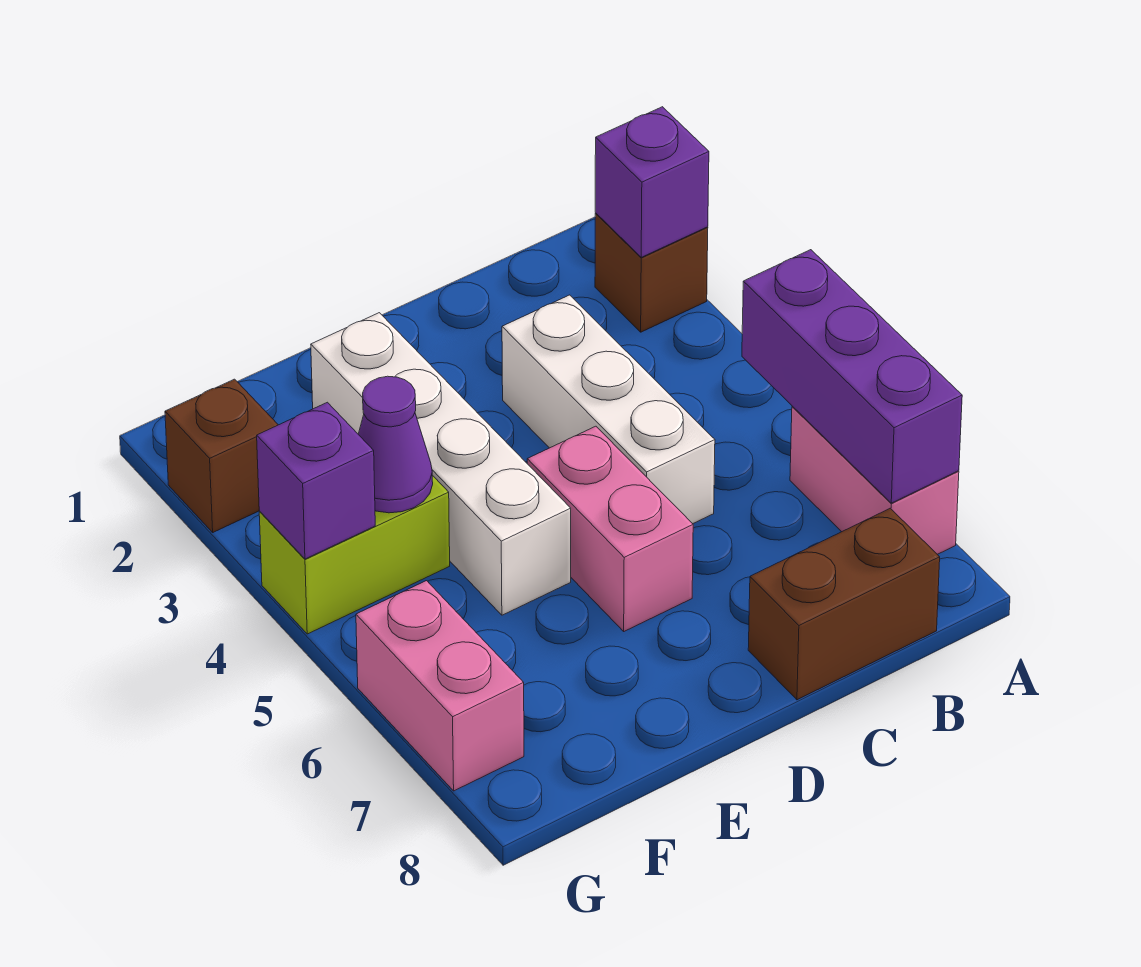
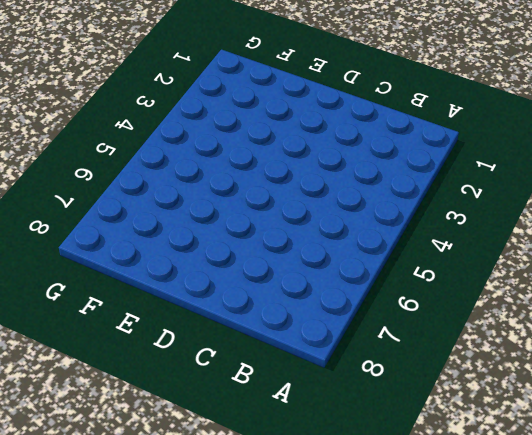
none -> brown 1x1 brick [595,213,708,332]
none -> pink 1x2 brick [790,406,959,554]
none -> brown 1x2 brick [748,508,940,700]

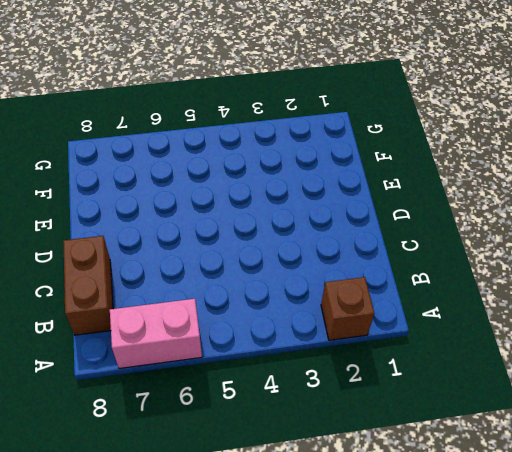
none -> white 1x3 brick [502,295,715,524]
none -> pink 1x2 brick [527,426,693,631]
none -> white 1x4 brick [311,313,571,615]

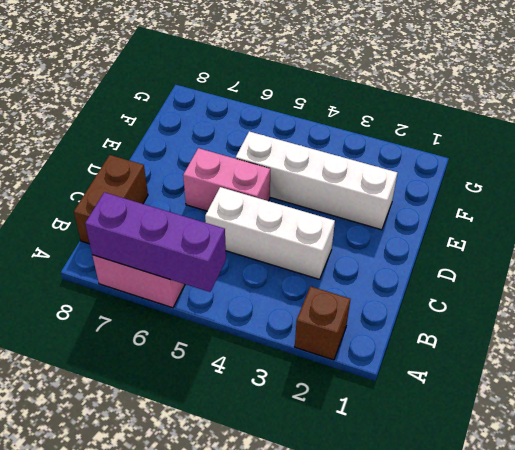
none -> lime 1x2 brick [259,475,450,634]
none -> brown 1x1 brick [165,379,278,532]
none -> pink 1x2 brick [356,581,524,791]

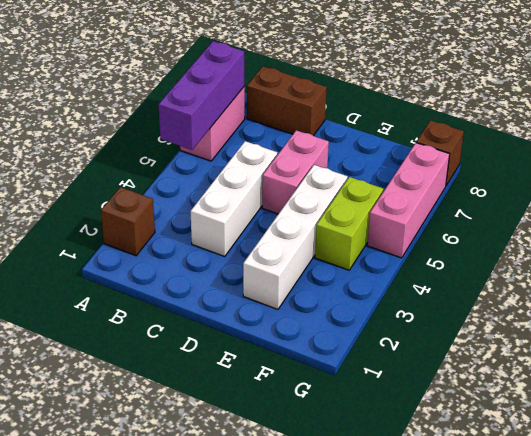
lime 1x2 brick [315,177,383,270] -> lime 1x2 brick turned to [259,475,450,634]
pink 1x3 brick [367,143,450,258] -> pink 1x2 brick [356,581,524,791]
brown 1x1 brick [416,120,464,185] -> brown 1x1 brick moved to [165,379,278,532]
none -> purple 1x1 brick [595,107,709,257]
none -> purple 1x1 cone [358,376,433,513]
none -> purple 1x1 brick [257,402,375,559]

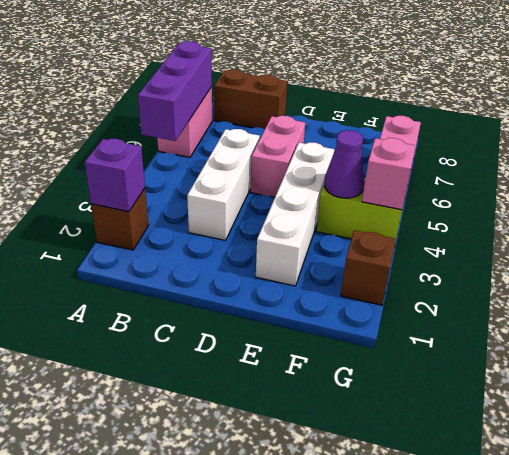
pink 1x1 brick [362,138,416,210] -> purple 1x1 brick [257,402,375,559]

